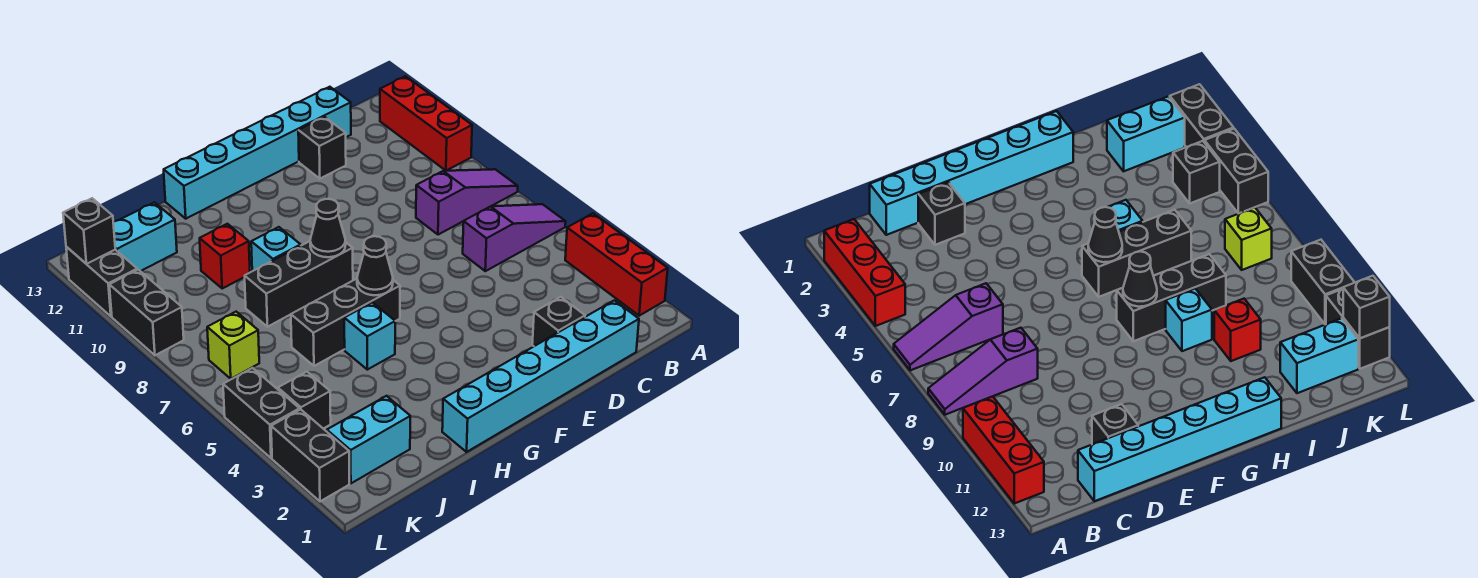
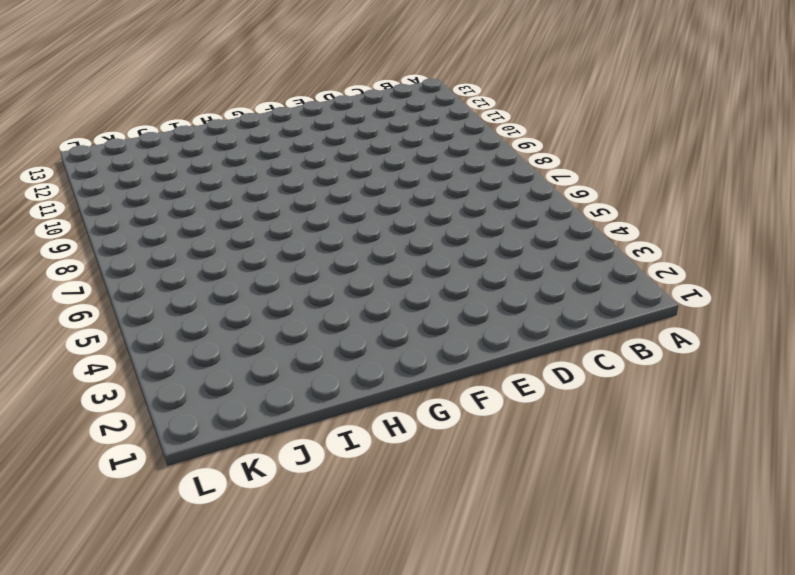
none -> red 1x3 brick [565,213,668,316]
none -> purple 1x3 slope [463,204,566,271]
none -> purple 1x3 slope [416,169,518,235]

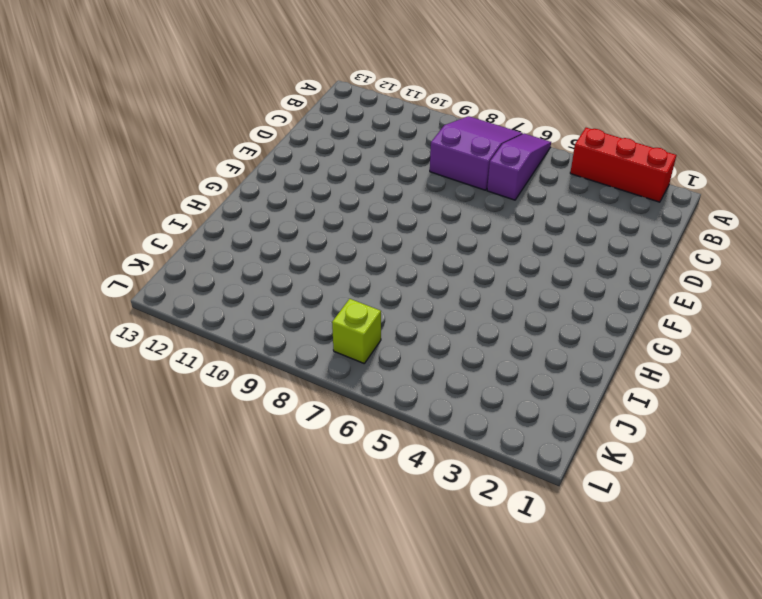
purple 2x3 slope [430,116,523,190] -> purple 1x3 slope [416,169,518,235]
none -> red 1x3 brick [380,76,472,171]
none -> cyan 1x6 brick [442,300,639,452]
none -> cyan 1x6 brick [164,87,351,219]

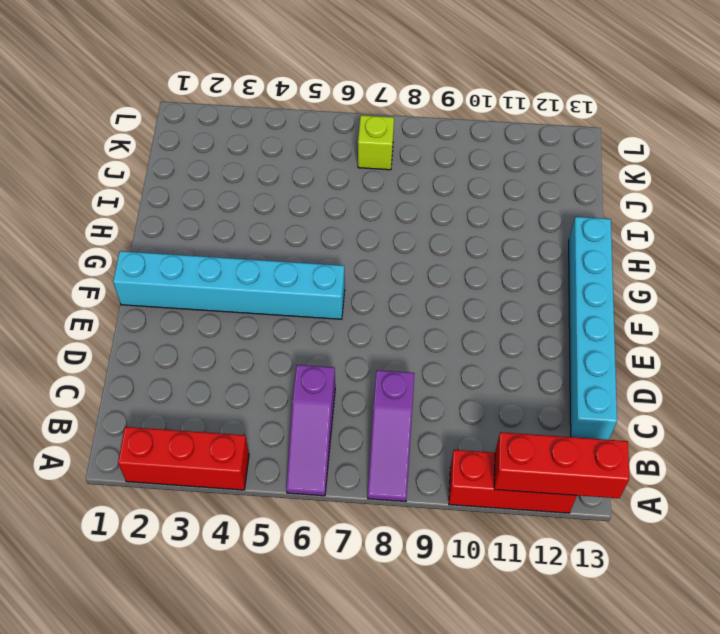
red 1x3 brick [494,432,629,498] -> none
cyan 1x6 brick [113,251,345,319] -> cyan 1x6 brick turned to [442,300,639,452]
none -> black 1x1 brick [532,297,585,346]
none -> black 1x1 brick [298,117,346,179]
none -> black 1x3 brick [291,279,400,366]

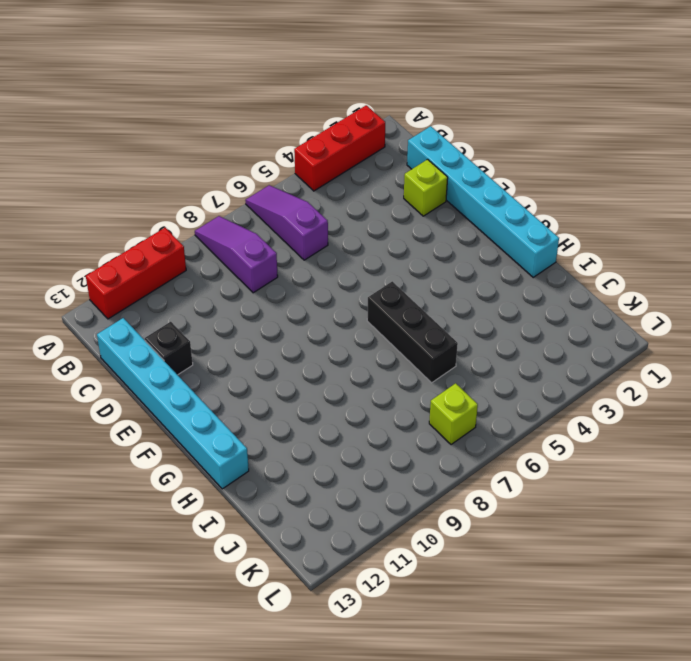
lime 1x1 brick [404,159,448,216] -> black 1x1 brick [532,297,585,346]
none -> black 1x3 brick [245,241,353,327]
none -> cyan 1x1 brick [344,302,395,370]
none -> cyan 1x1 brick [251,227,301,271]

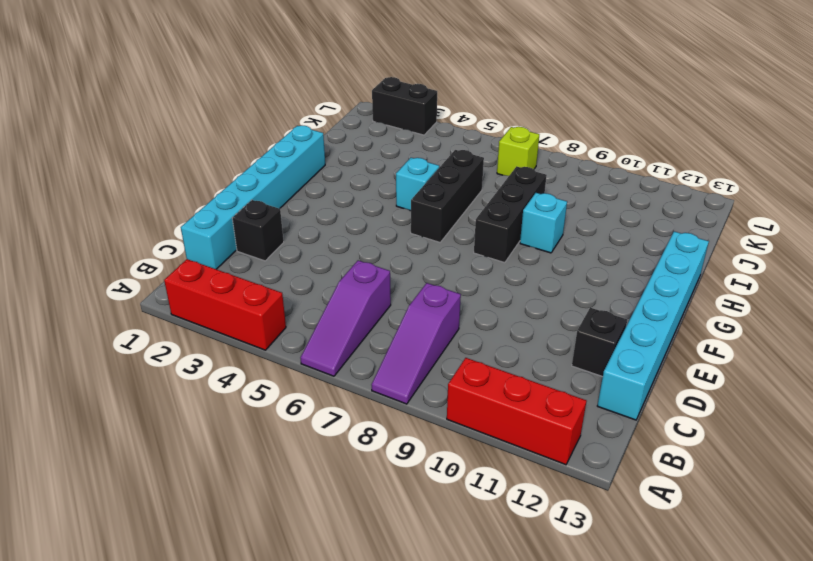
none -> red 1x1 brick [200,224,250,288]
none -> cyan 1x2 brick [327,396,410,483]
none -> cyan 1x2 brick [113,202,177,271]

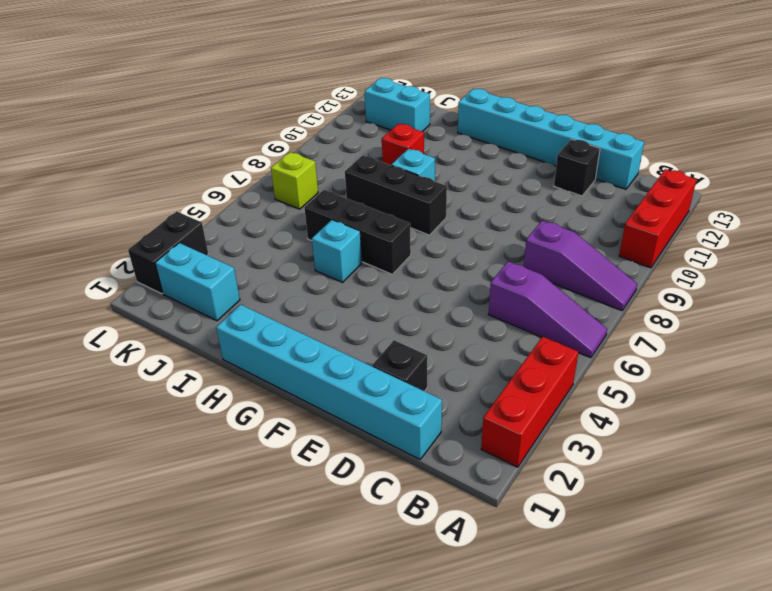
none -> black 1x1 brick [278,372,331,429]
none -> black 1x2 brick [223,368,300,458]
none -> black 1x2 brick [109,270,184,355]

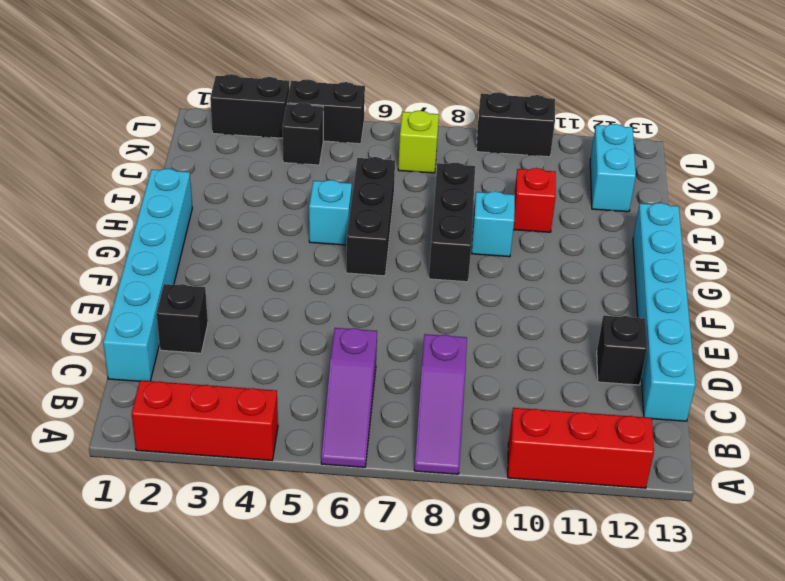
none -> cyan 1x2 brick [327,396,410,483]
none -> black 1x2 brick [66,247,137,316]
none -> black 1x1 cone [357,236,393,295]

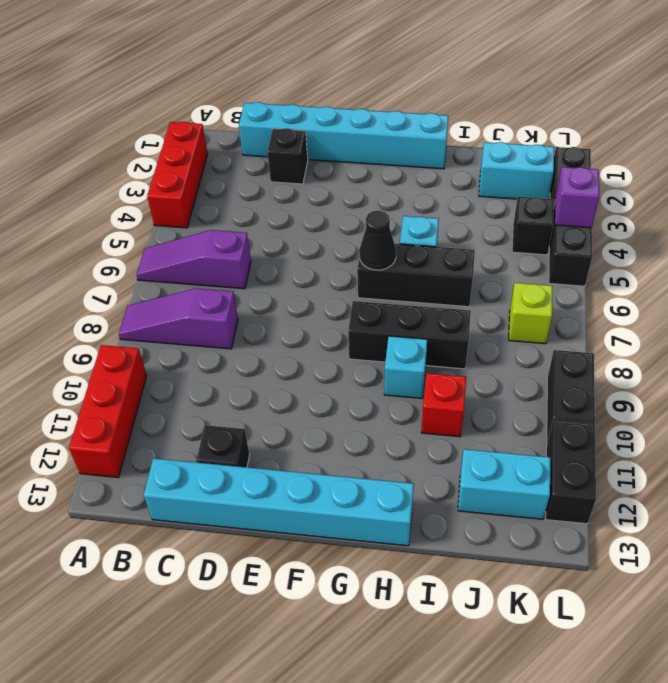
purple 1x1 brick [555,167,599,228] -> none
none -> black 1x1 cone [310,199,346,257]
none -> black 1x1 brick [63,198,115,264]

